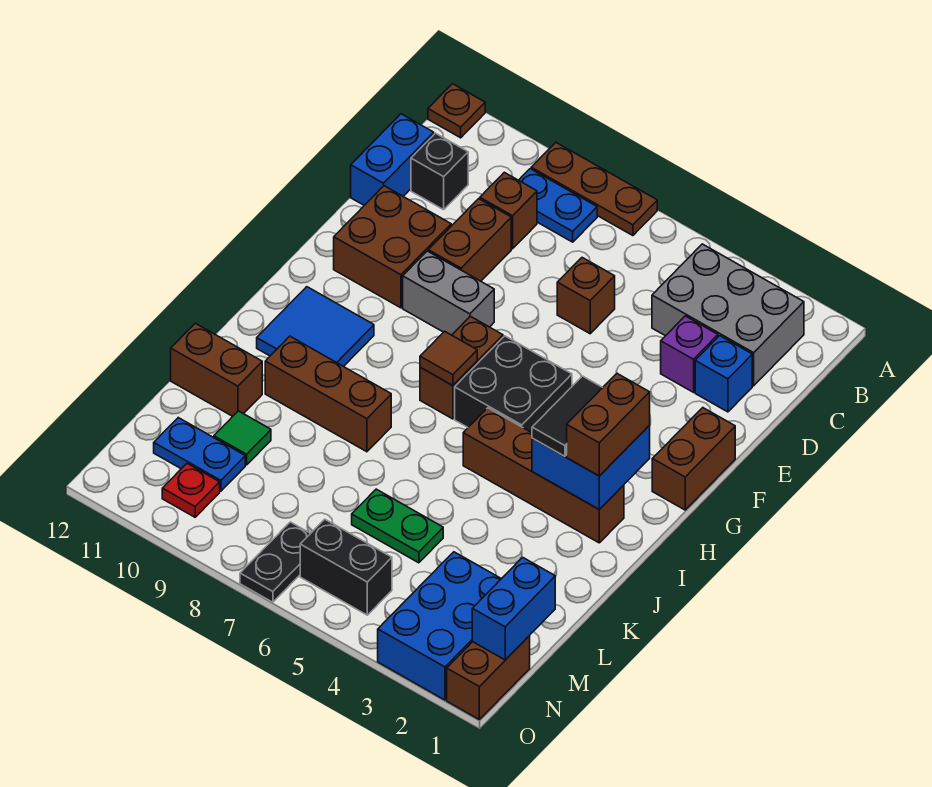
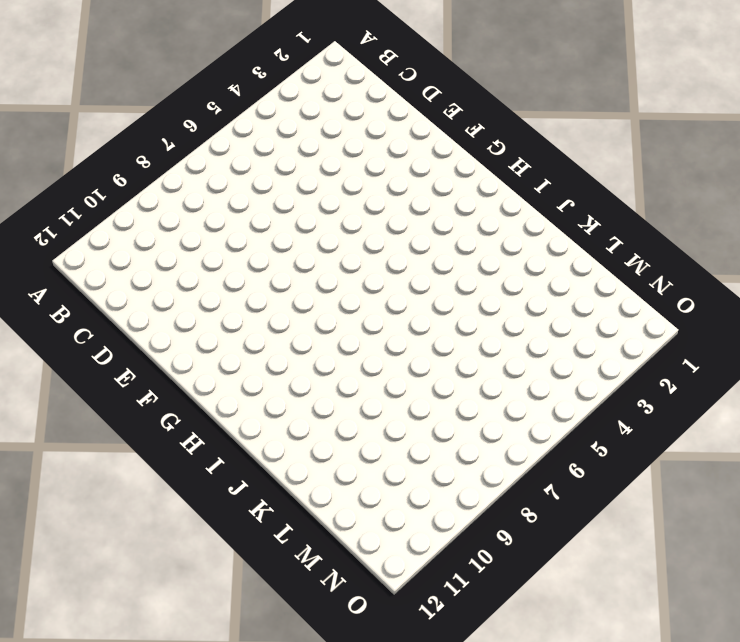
none -> brown 1x3 plate [531,143,657,236]
none -> brown 1x1 plate [428,84,485,138]
none -> grey 2x3 brick [652,244,804,386]
none -> blue 1x2 plate [519,169,597,242]

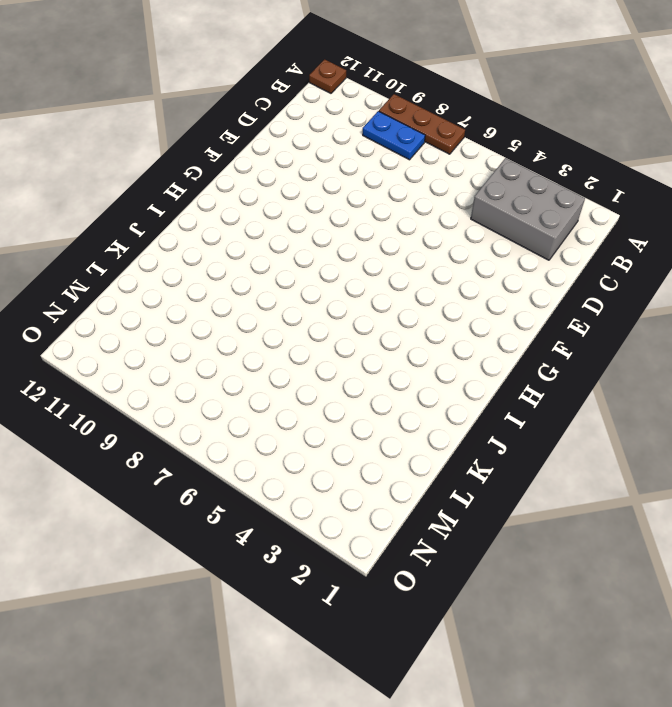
none -> brown 1x1 brick [480,172,537,249]
none -> black 1x1 brick [411,133,468,210]
none -> blue 1x2 brick [351,114,434,205]
none -> blue 1x1 brick [695,336,752,412]

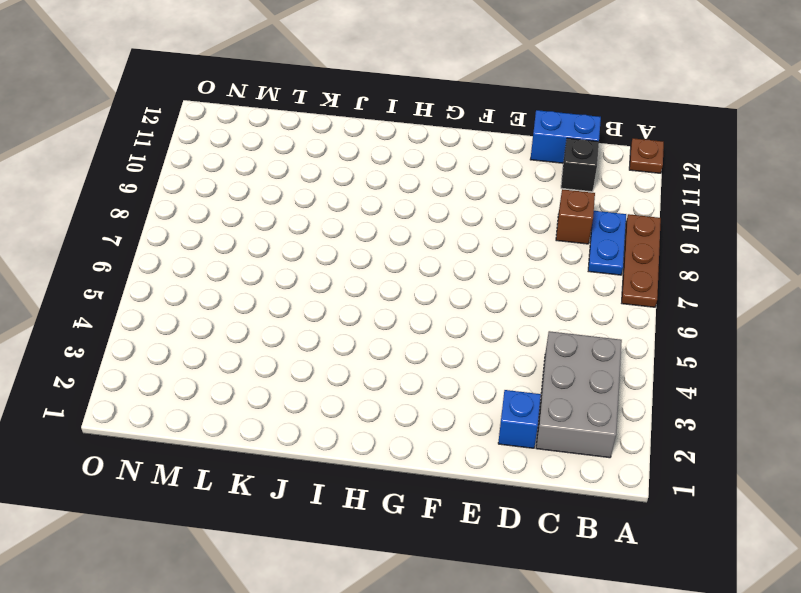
none -> purple 1x1 brick [661,316,718,392]
none -> brown 1x1 brick [557,258,615,334]
none -> brown 1x2 brick [428,199,511,281]
none -> brown 2x2 brick [334,186,451,308]

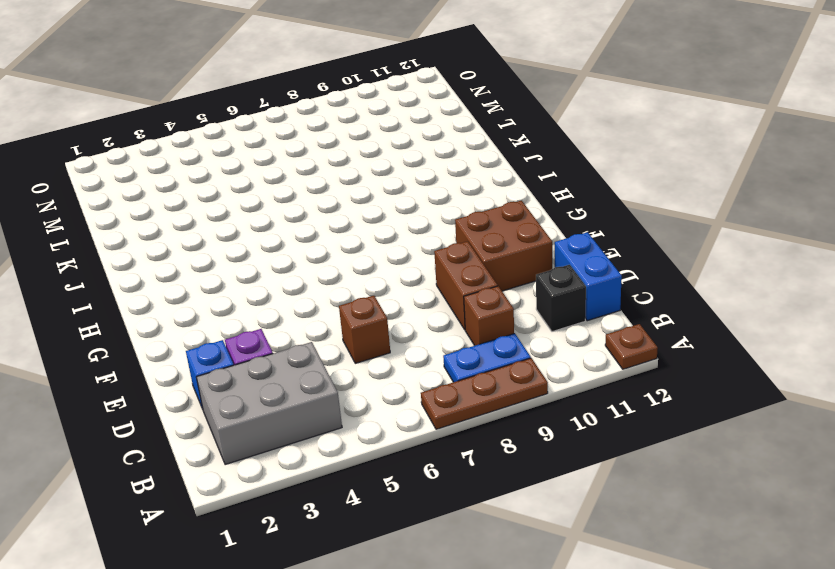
none -> brown 1x2 brick [652,408,735,510]
none -> grey 1x2 brick [403,251,494,335]
none -> black 2x2 brick [455,336,572,433]
none -> brown 1x2 brick [420,316,503,419]

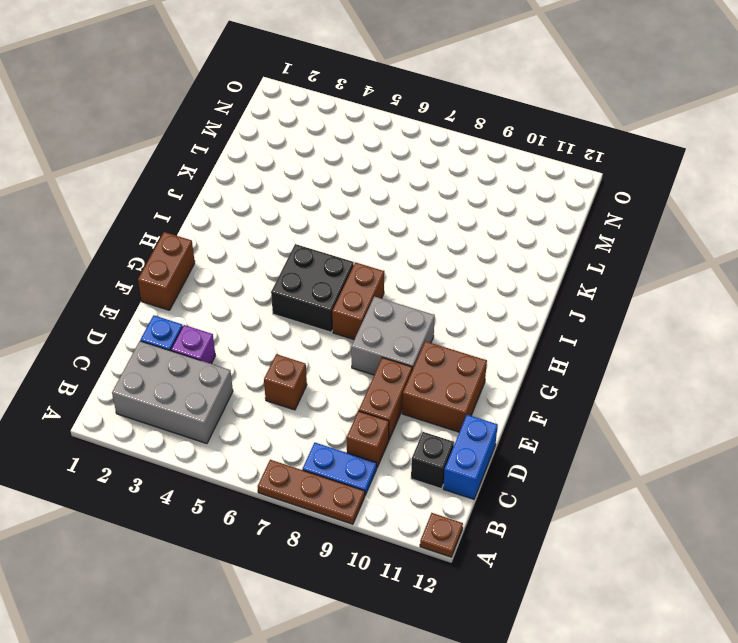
grey 2x2 brick [351,297,435,375] -> grey 1x2 brick [403,251,494,335]
none -> blue 2x2 tile [257,287,374,367]
none -> brown 1x4 brick [463,408,624,543]
none -> brown 1x3 brick [265,336,391,452]
none -> brown 1x2 brick [171,323,262,416]

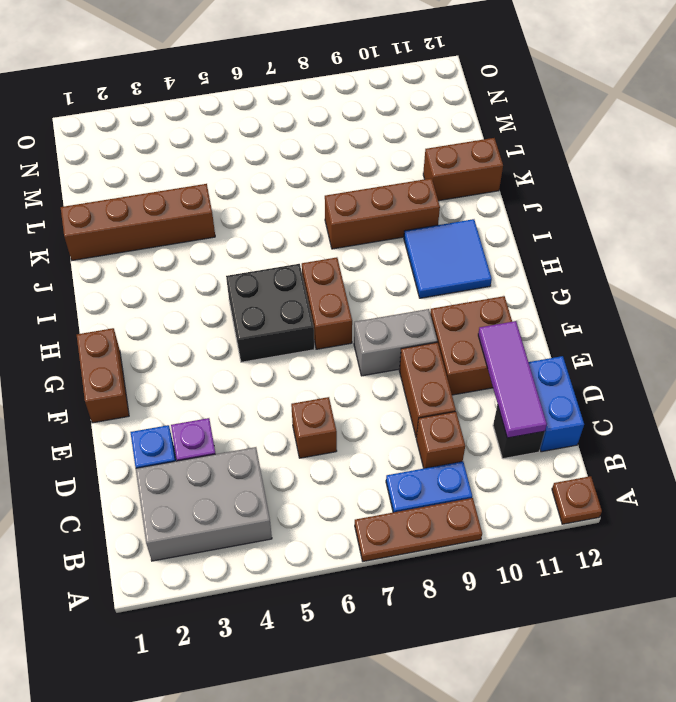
purple 1x3 tile [478,321,547,438] -> none
brown 1x4 brick [61,184,215,260] -> brown 1x4 brick moved to [463,408,624,543]
none -> green 1x2 plate [352,489,443,563]
none -> green 1x1 tile [214,411,271,465]
none -> blue 2x3 brick [378,552,501,700]
none -> blue 1x2 plate [154,418,245,491]

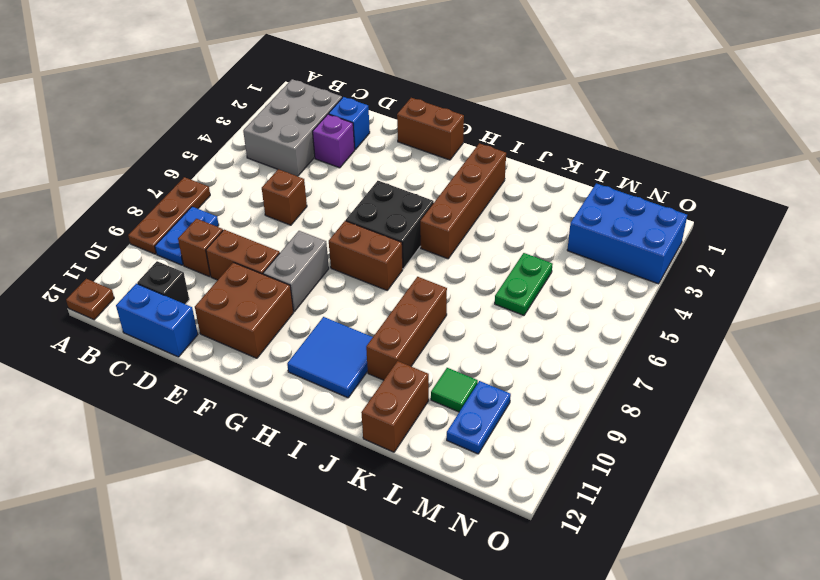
none -> brown 1x2 brick [447,636,530,719]
none -> black 1x2 brick [300,519,392,615]
none -> black 1x2 plate [240,522,311,602]
none -> red 1x1 plate [162,464,220,517]

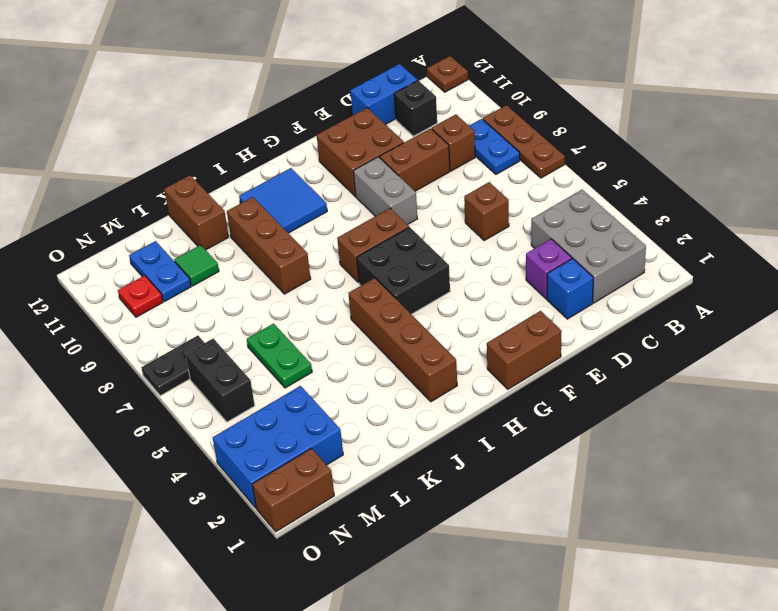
none -> blue 2x2 brick [532,426,650,509]
none -> brown 1x1 tile [420,331,477,386]
none -> blue 1x2 brick [472,557,555,660]
none -> brown 1x2 brick [567,374,650,476]

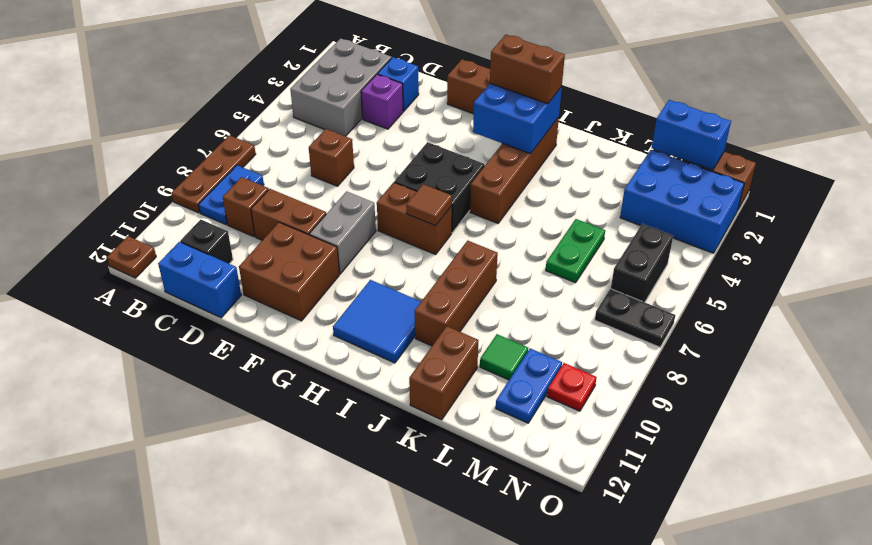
none -> black 1x2 tile [532,376,603,456]

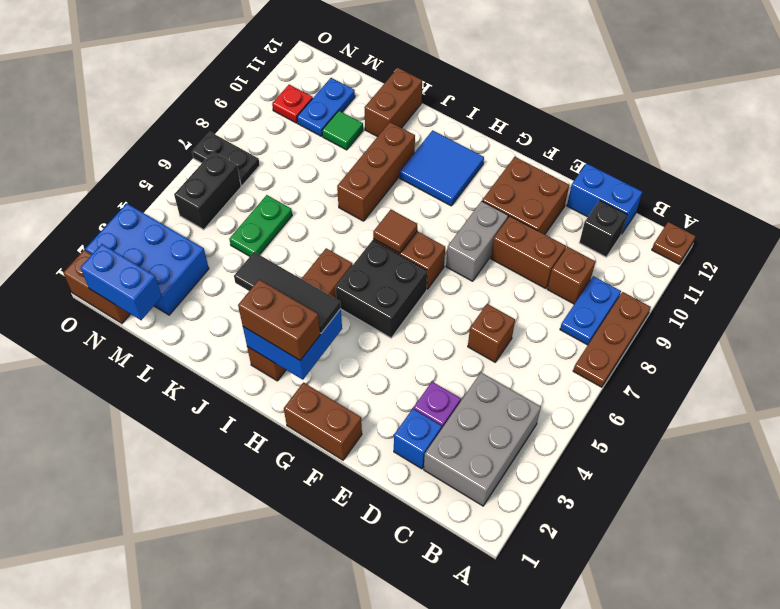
black 1x3 tile [234,252,341,333] -> black 1x2 tile [532,376,603,456]

